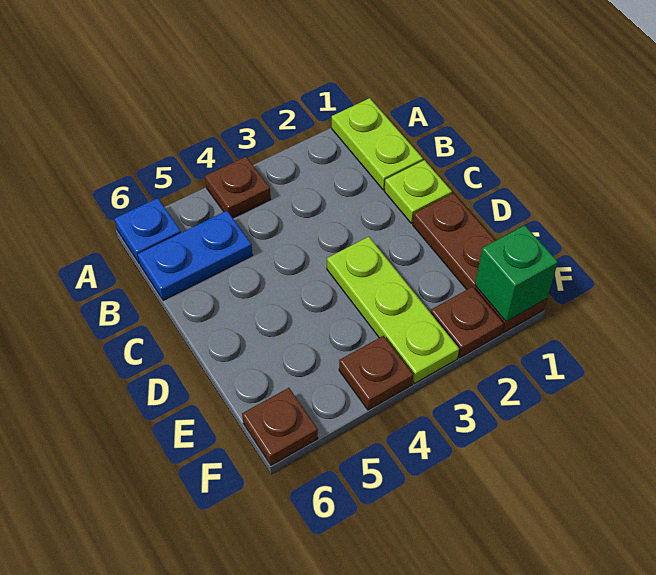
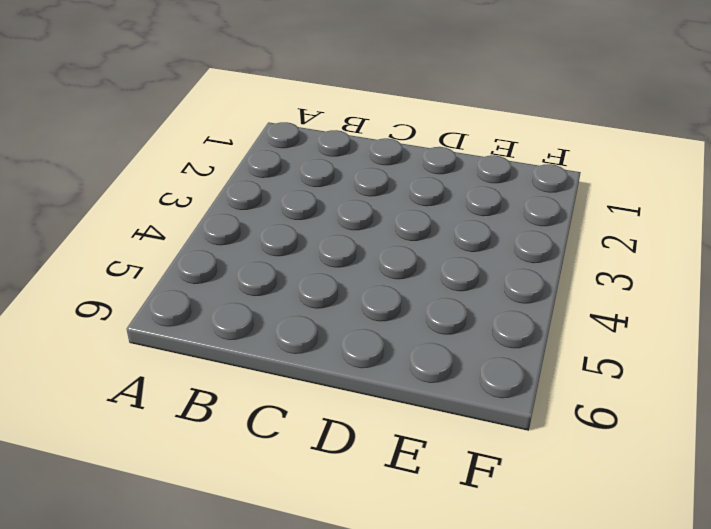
none -> lime 1x2 plate [332,98,423,190]
none -> brown 1x1 plate [205,157,271,218]

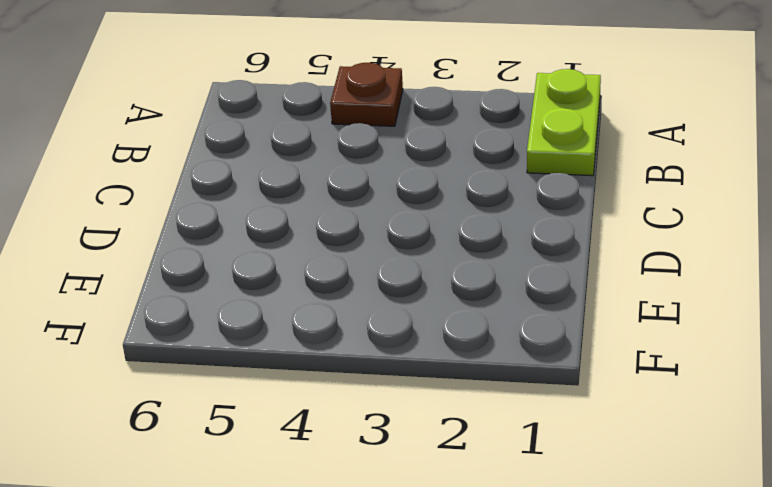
none -> blue 1x1 plate [115,198,181,264]
none -> blue 1x2 plate [138,211,253,300]

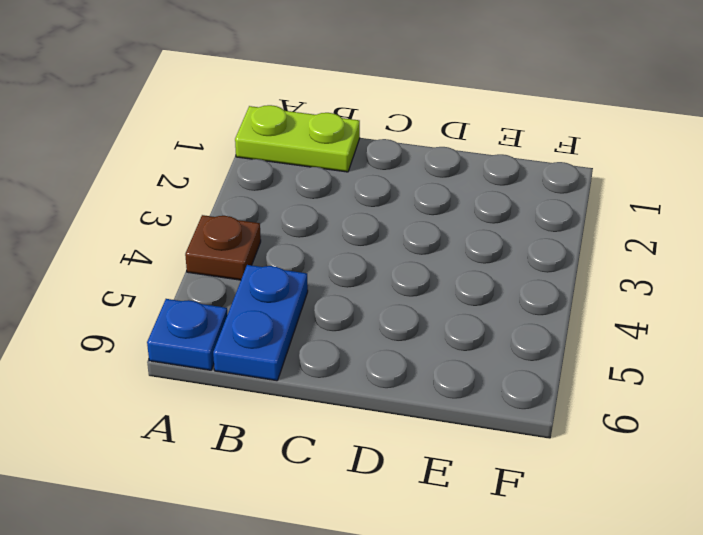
none -> lime 1x1 plate [384,160,452,223]
none -> brown 1x3 plate [413,193,547,333]

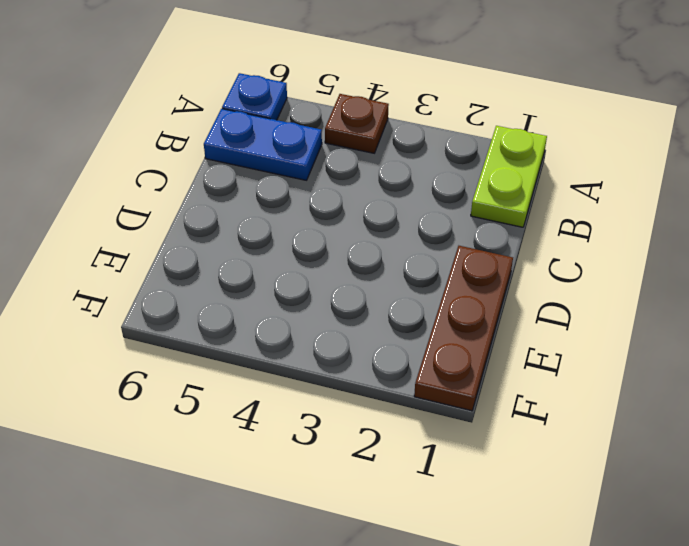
none -> lime 1x1 plate [384,160,452,223]
none -> lime 1x3 plate [327,237,459,384]

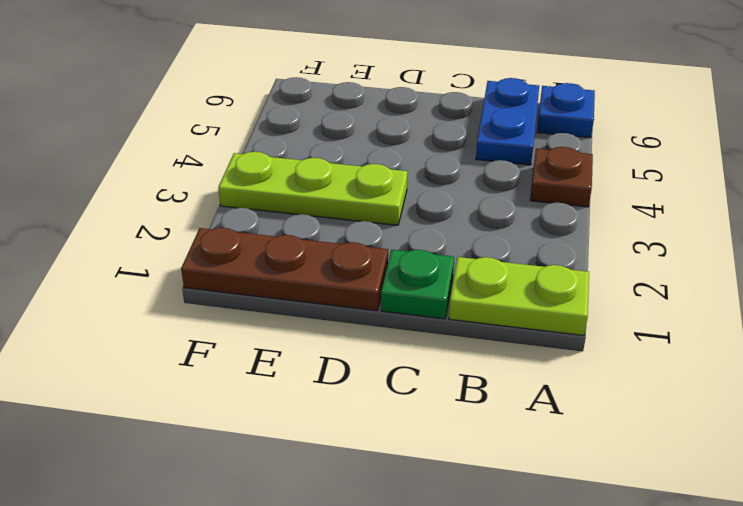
green 1x1 plate [381,250,454,319] -> lime 1x1 plate [384,160,452,223]
none -> brown 1x1 plate [431,287,504,358]
none -> brown 1x1 plate [339,336,413,410]

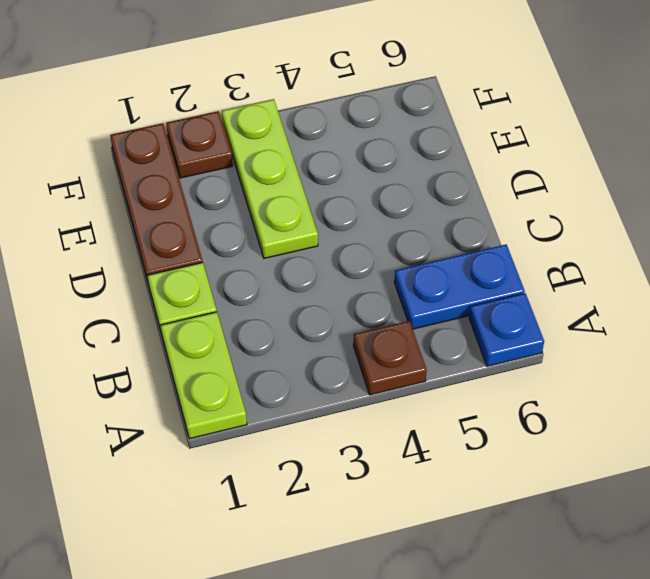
none -> brown 1x1 plate [339,336,413,410]
none -> brown 1x1 plate [242,388,318,465]

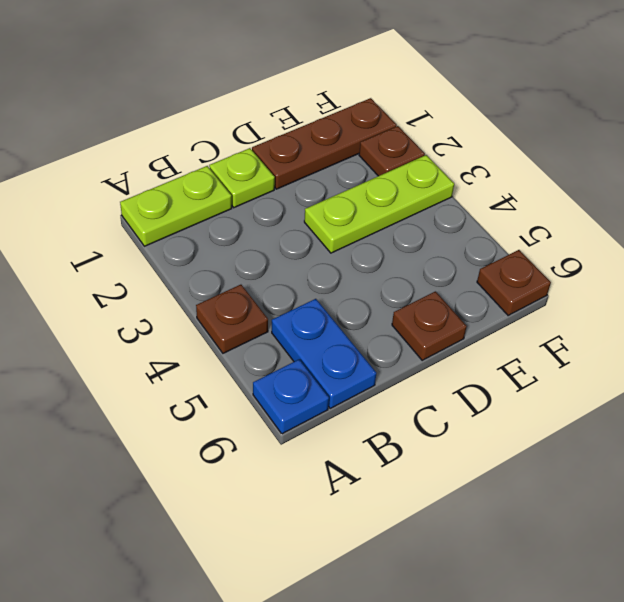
brown 1x1 plate [392,291,467,360] -> brown 1x1 plate moved to [339,336,413,410]
none -> green 1x1 brick [475,225,558,322]

